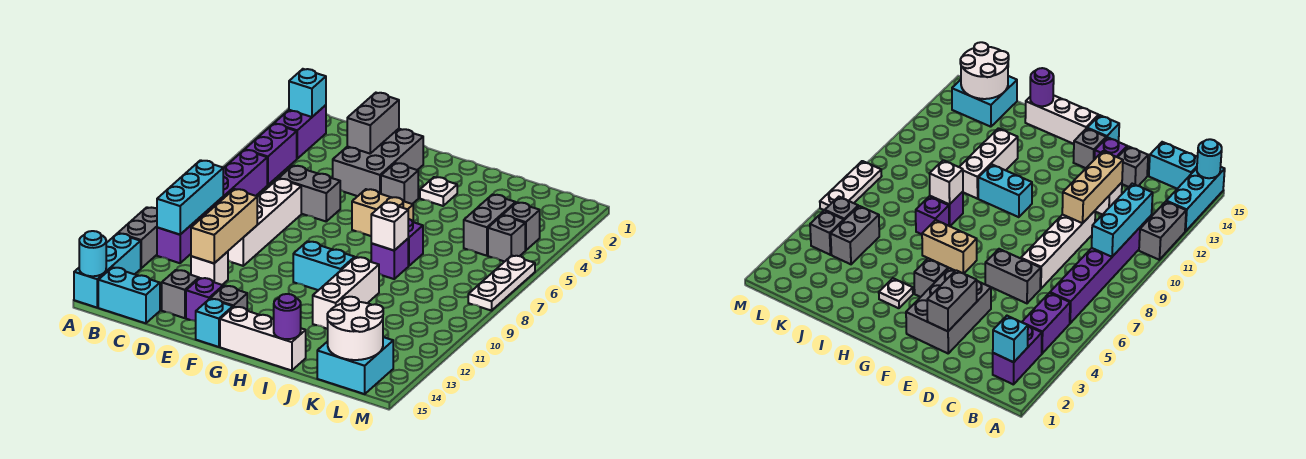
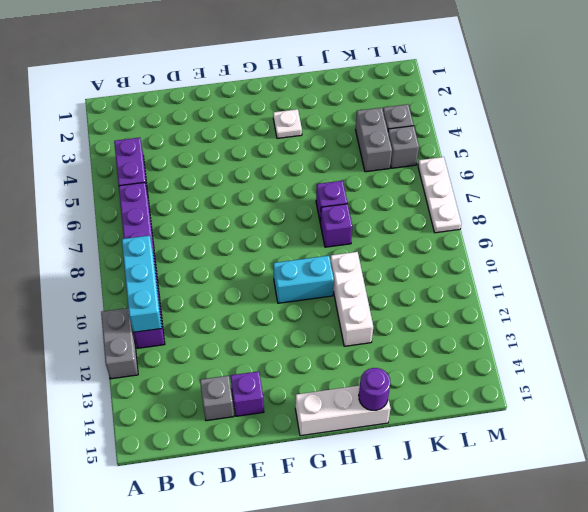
none -> cyan 1x3 brick [74,233,141,307]
none -> purple 1x2 brick [274,105,326,159]
none -> cyan 1x2 brick [98,267,160,323]
none -> grey 1x2 brick [279,166,340,221]

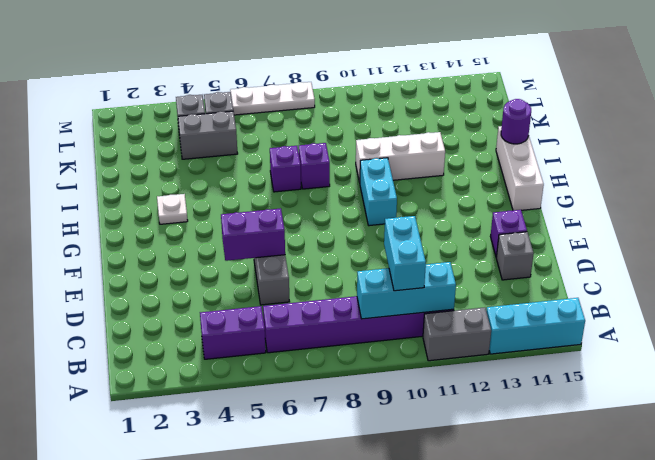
cyan 1x2 brick [384,216,426,291] -> cyan 1x2 brick moved to [98,267,160,323]
purple 1x2 brick [221,208,285,261] -> purple 1x2 brick moved to [274,105,326,159]
none -> white 1x4 brick [228,179,301,266]
none -> white 1x1 brick [191,252,228,285]
none -> grey 2x3 brick [333,129,423,196]
none -> grey 1x1 brick [210,286,247,310]

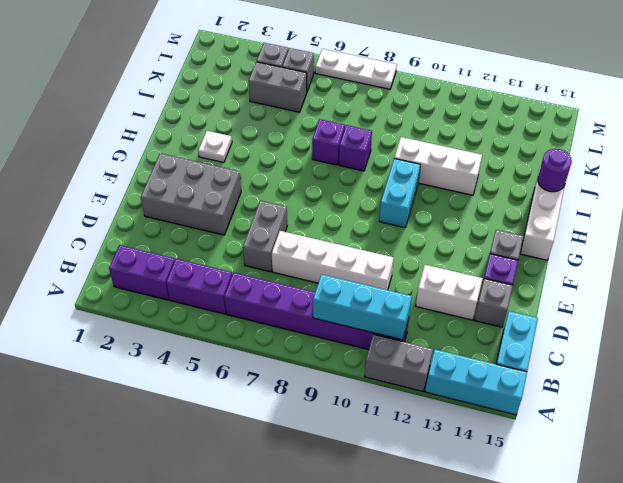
white 1x2 brick [416,265,483,320] -> white 1x1 brick [191,252,228,285]
none -> cyan 1x1 brick [196,299,233,347]
none -> grey 1x1 brick [381,163,418,204]
none -> tan 1x2 brick [352,189,413,236]
none -> cyan 2x2 brick [317,337,393,394]

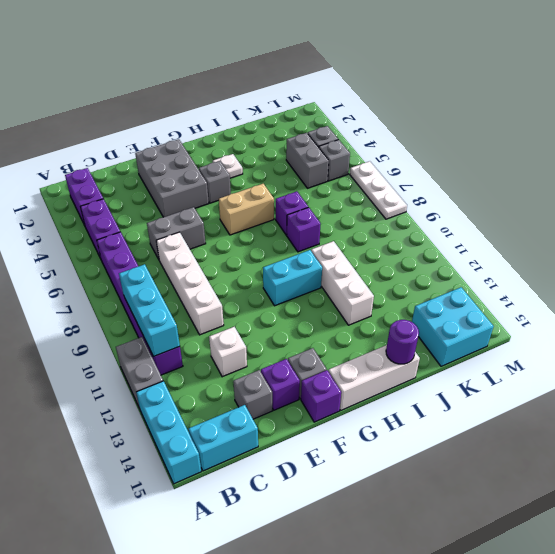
purple 1x1 brick [301,370,341,422] -> cyan 1x1 brick [196,299,233,347]
none -> cyan 1x1 round brick [79,231,106,276]
none -> cyan 1x1 brick [289,69,326,117]
none -> tan 1x3 brick [191,189,257,263]
none -> grey 1x2 brick [347,93,399,154]

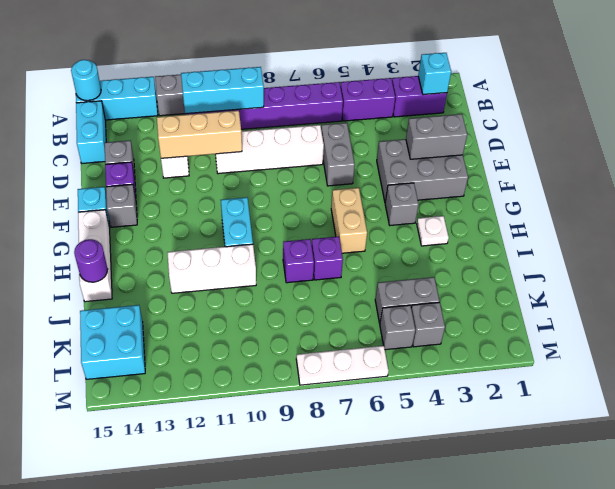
none -> white 1x1 brick [371,202,408,250]
none -> white 2x2 round brick [327,297,383,360]

